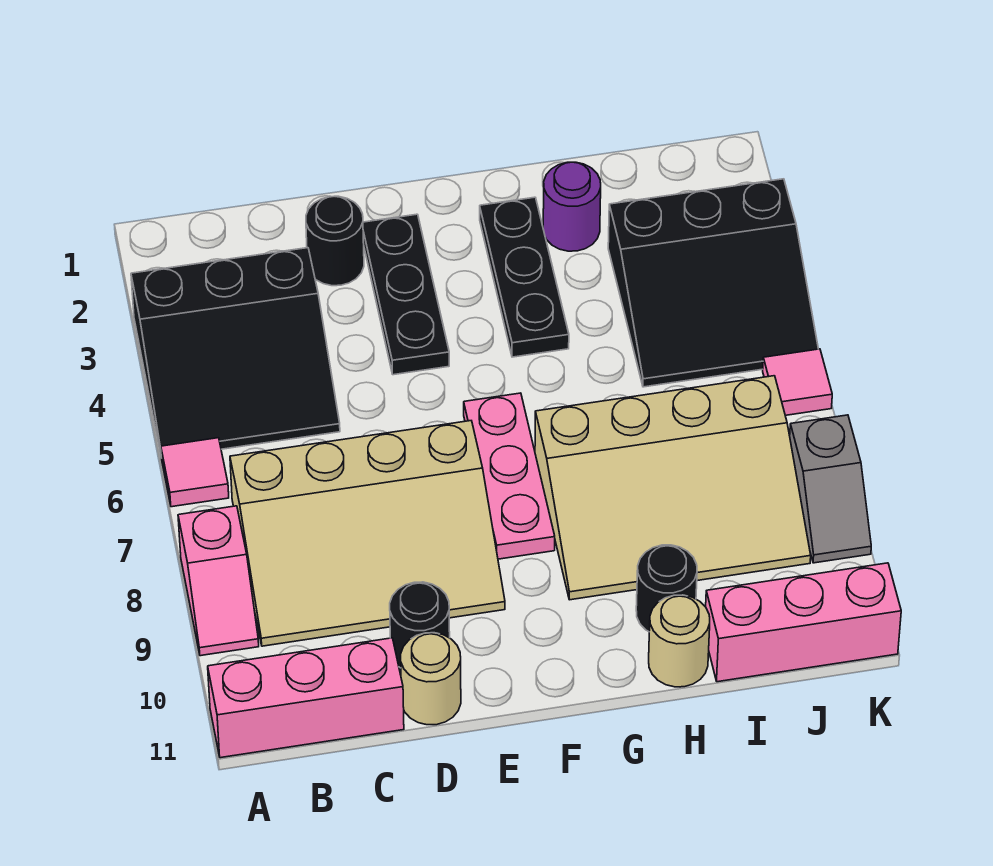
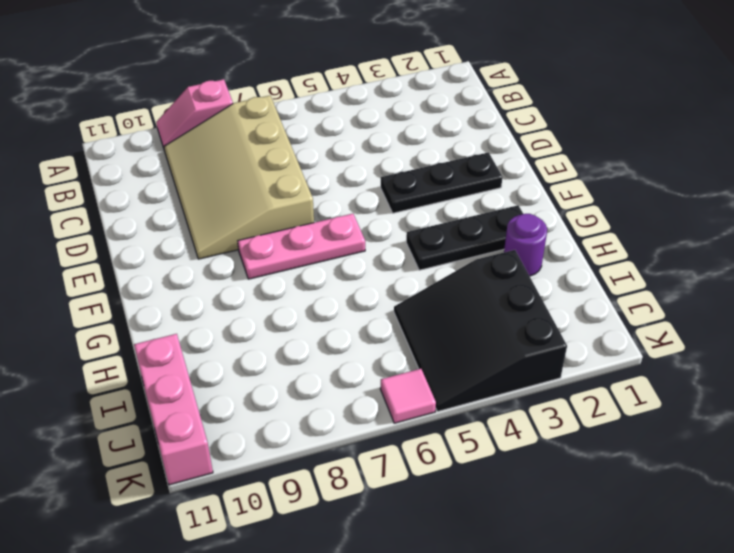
none -> black 3x3 slope [131,248,340,458]
none -> pink 1x1 tile [161,438,229,507]
none -> pink 1x3 brick [208,638,404,758]

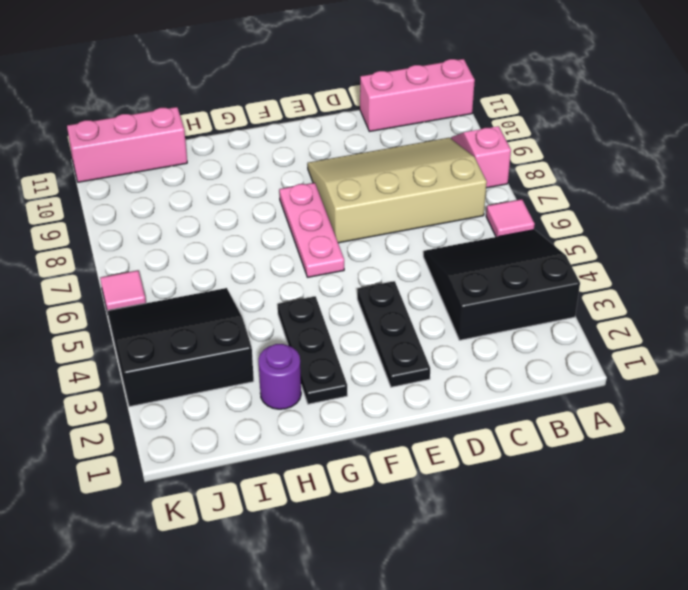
none -> black 1x1 round brick [306,196,364,286]
none -> black 1x1 round brick [390,582,450,668]
none -> tan 1x1 round brick [401,633,461,725]

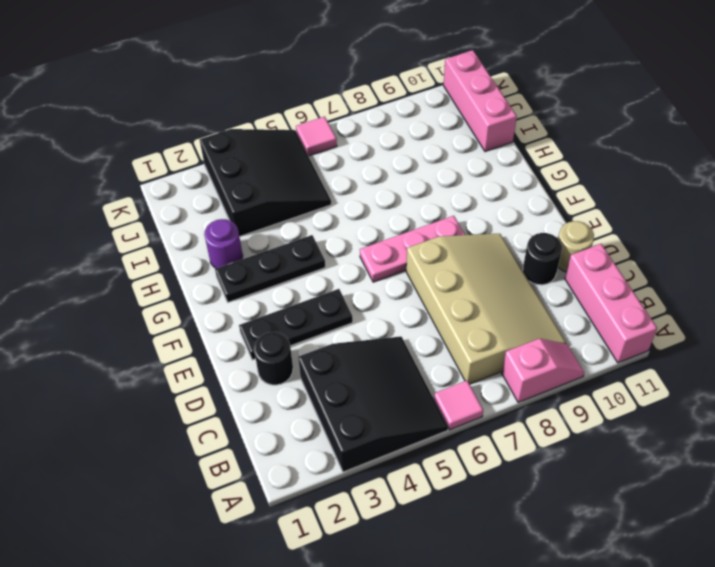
none -> tan 3x4 slope [535,376,811,600]
none -> black 1x1 round brick [636,545,697,632]
none -> tan 1x1 round brick [649,595,710,687]

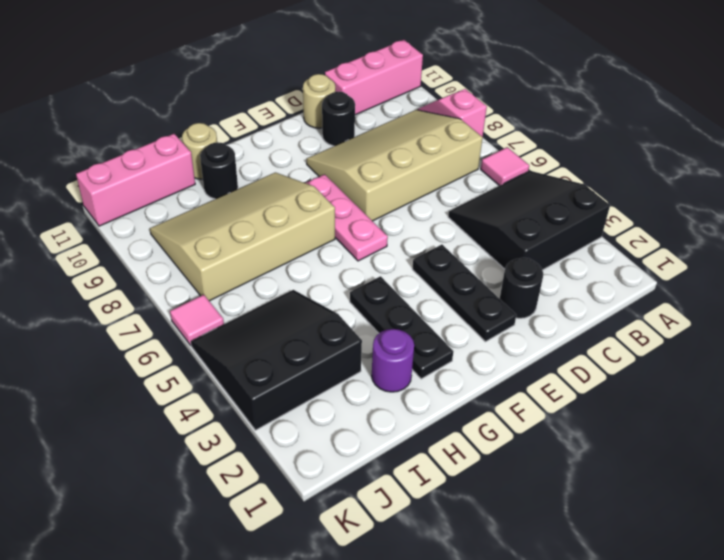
none -> grey 1x2 slope [790,415,871,563]

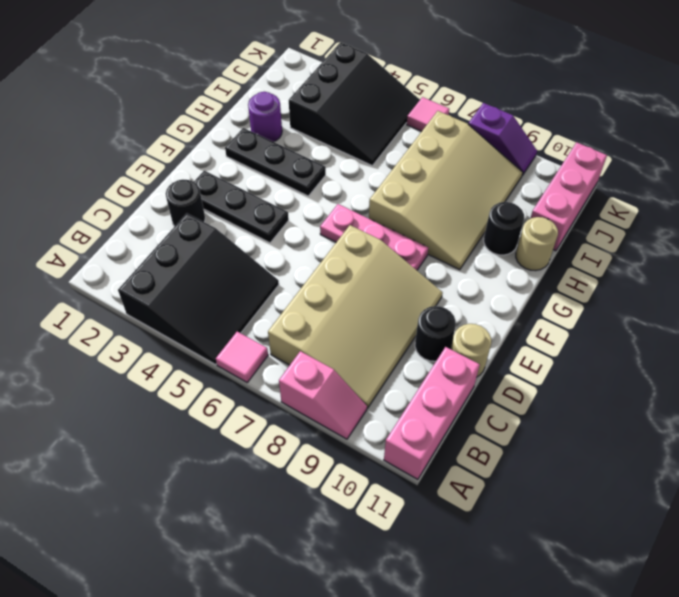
purple 1x2 slope [468,103,537,176] -> grey 1x2 slope [790,415,871,563]

